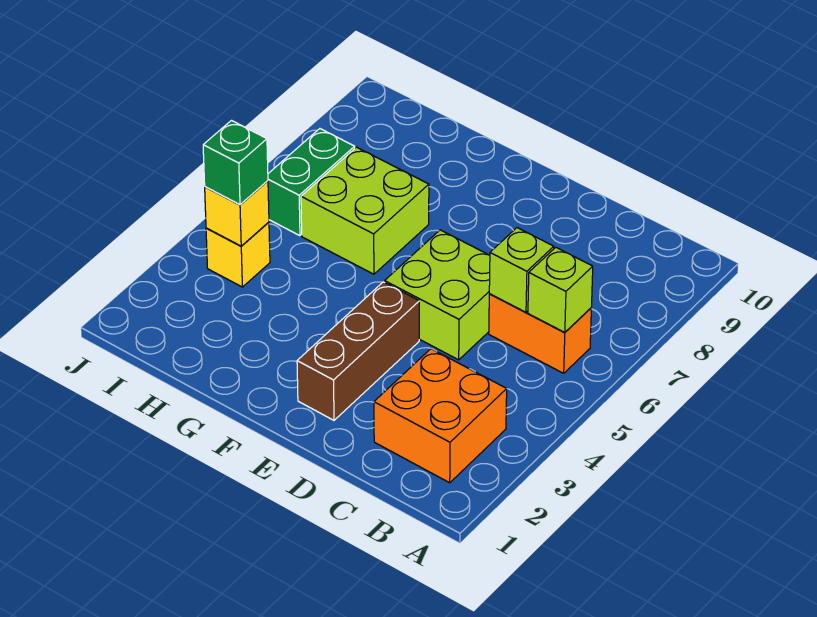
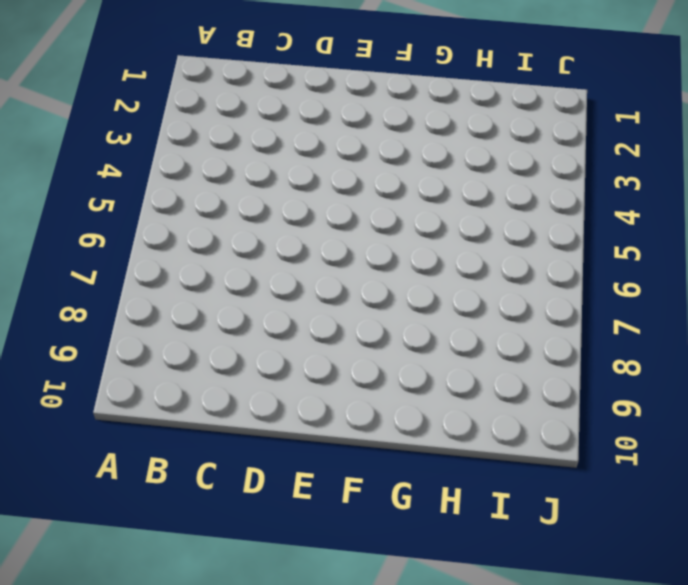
none -> orange 2x2 brick [374,349,507,483]
none -> orange 1x2 brick [489,294,591,373]

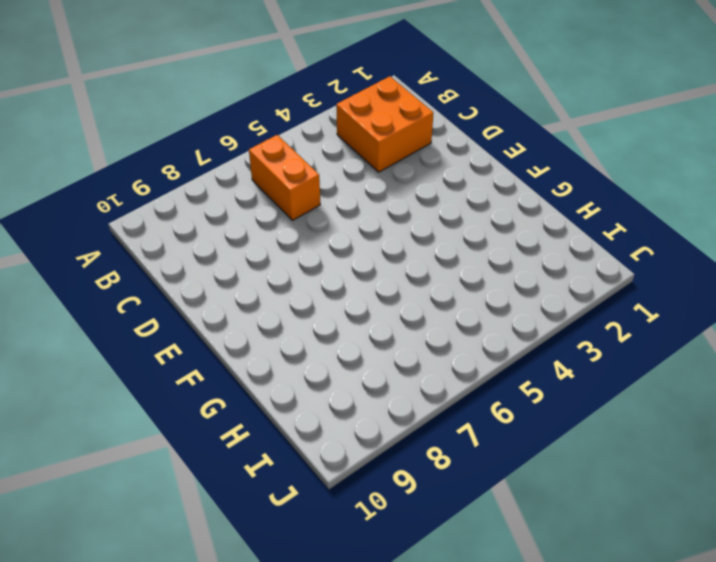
none -> lime 2x2 brick [385,230,490,360]
none -> brown 1x3 brick [297,282,419,420]

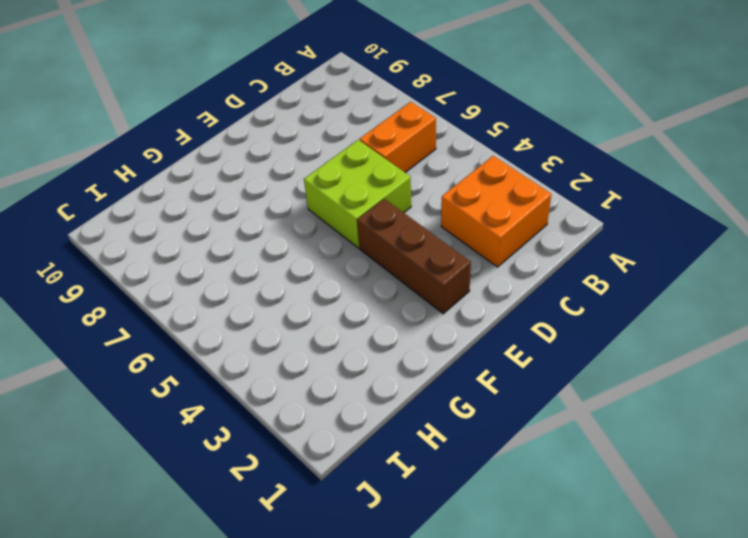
none -> lime 2x2 brick [301,147,429,274]
none -> yellow 1x1 brick [206,222,270,287]

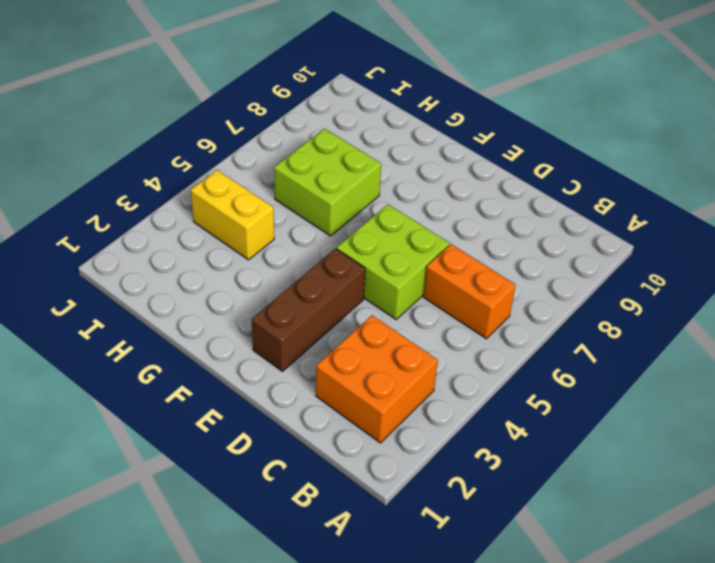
yellow 1x2 brick [191,170,274,260] -> yellow 1x1 brick [206,222,270,287]
none -> green 1x2 brick [268,129,355,236]
none -> lime 1x1 brick [528,247,593,332]

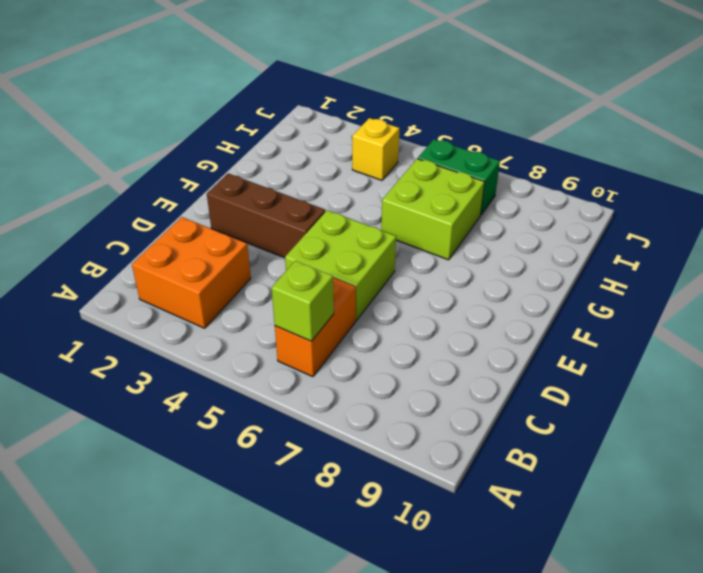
none -> lime 1x1 brick [489,228,554,312]
none -> yellow 1x1 brick [205,181,269,246]

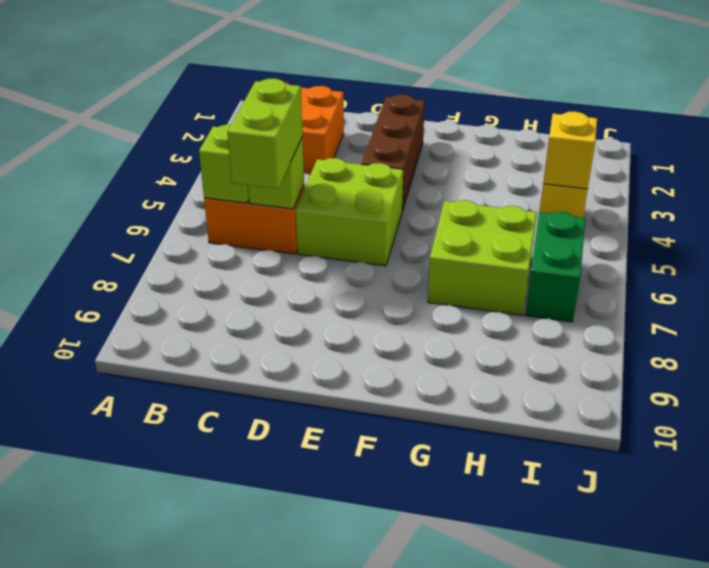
lime 1x2 brick [228,79,302,189] -> none
none -> green 1x1 brick [203,121,268,205]

